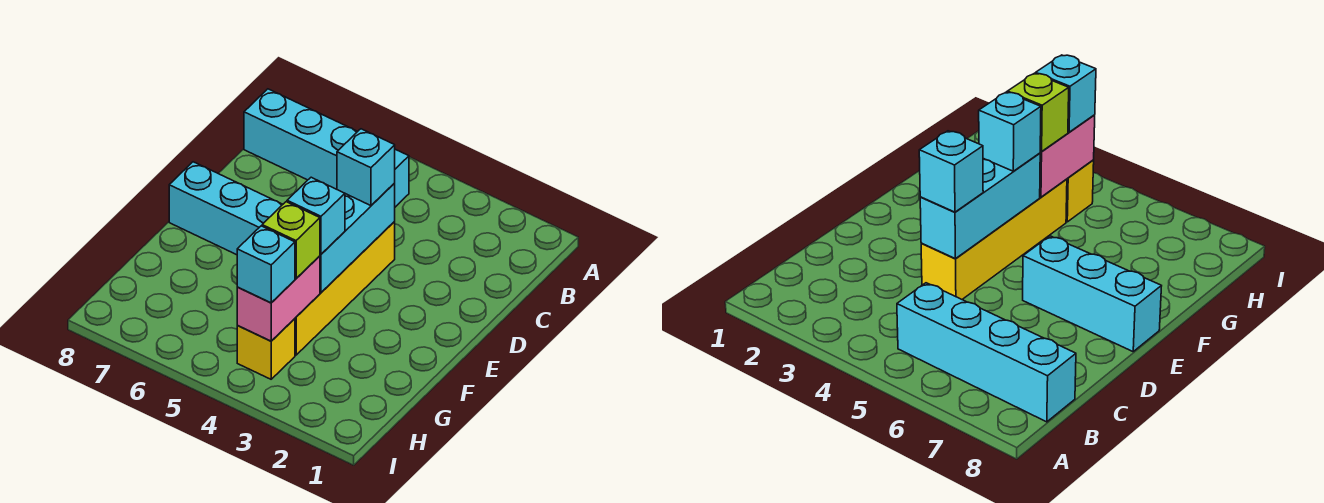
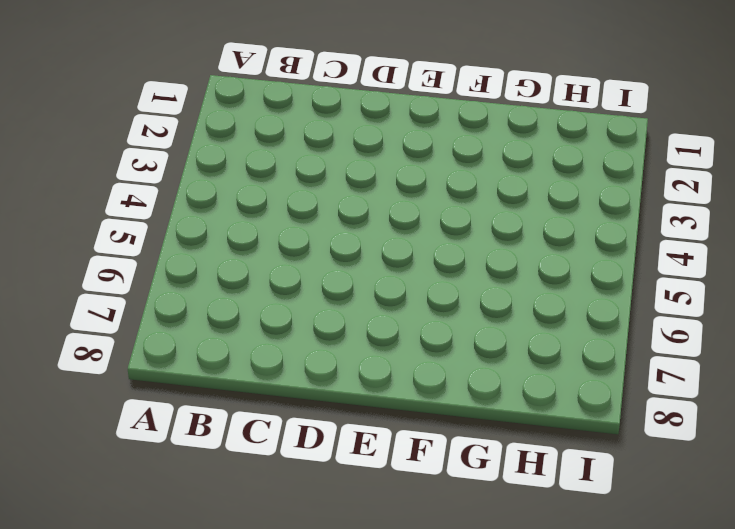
none -> cyan 1x4 brick [244,89,409,207]
none -> yellow 1x4 brick [295,222,395,355]

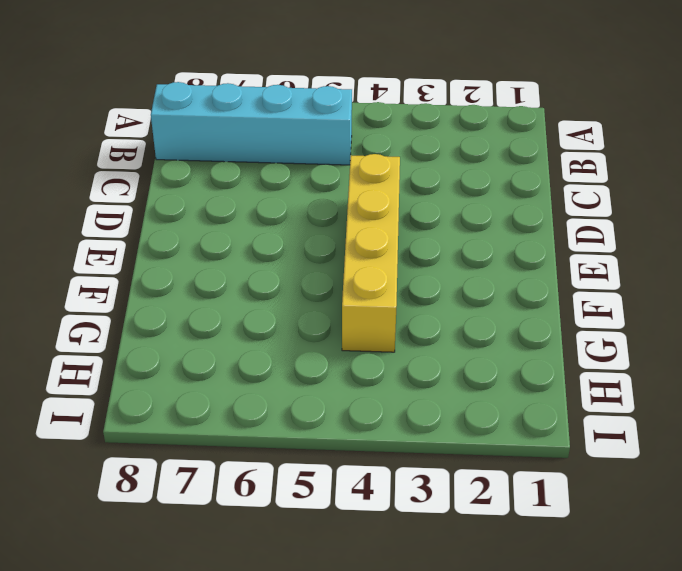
none -> cyan 1x3 brick [169,162,283,255]
none -> yellow 1x1 brick [237,319,295,379]

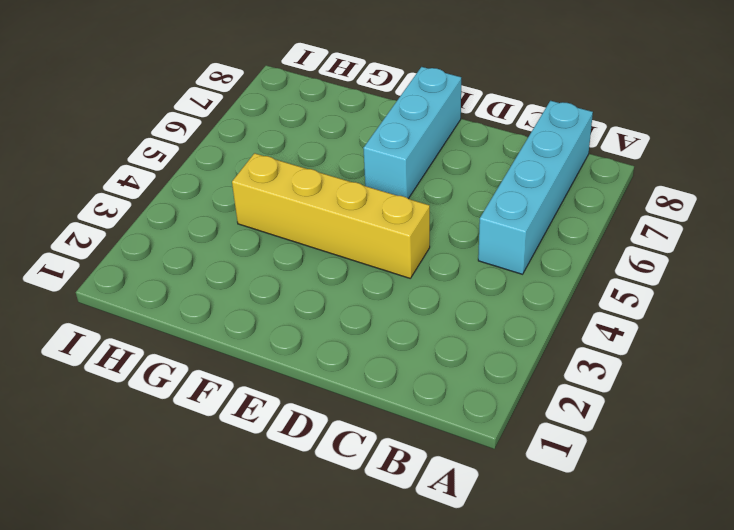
none -> yellow 1x1 brick [237,319,295,379]
none -> cyan 1x3 brick [320,183,395,292]

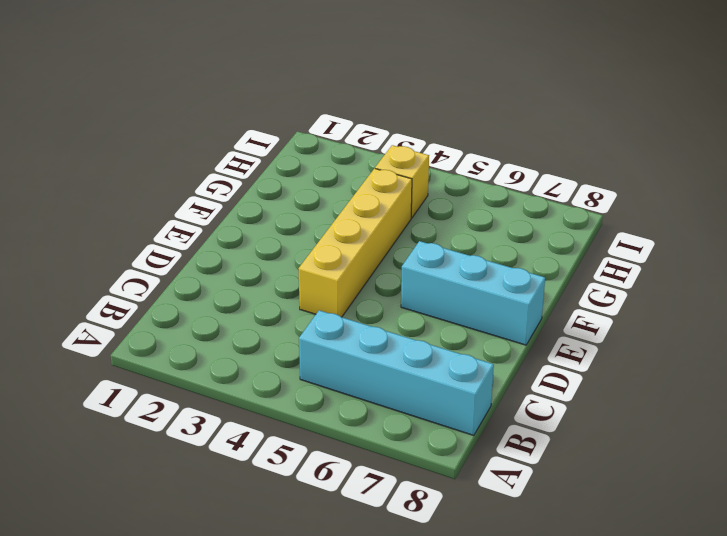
none -> cyan 1x3 brick [320,183,395,292]
none -> pink 1x2 brick [237,256,320,341]

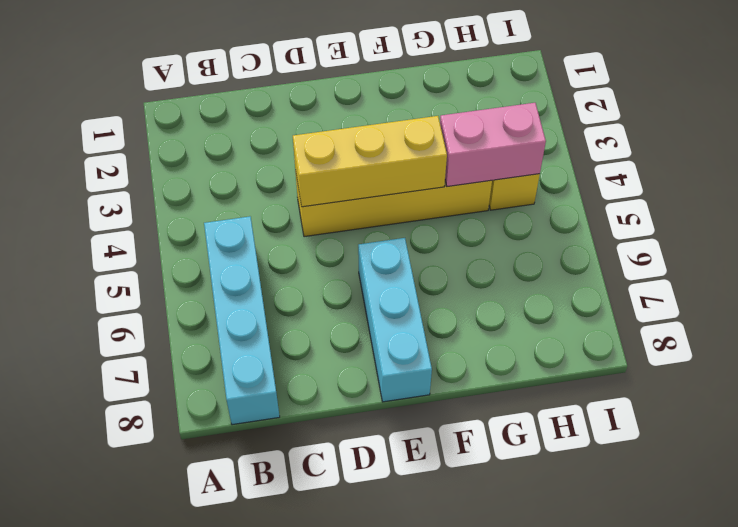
yellow 1x3 brick [293,116,447,207] -> cyan 1x3 brick [320,183,395,292]
none -> cyan 1x1 brick [337,129,395,206]
none -> cyan 1x1 brick [287,177,345,254]

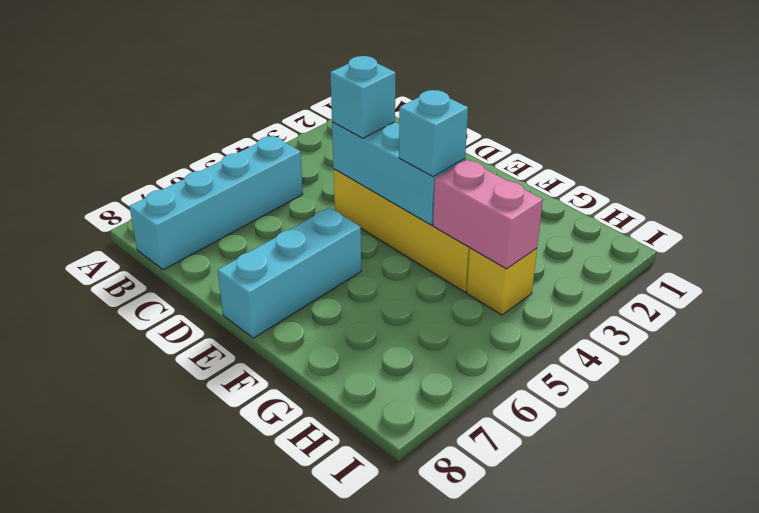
none -> lime 1x1 brick [262,202,320,278]
none -> cyan 1x1 brick [237,226,295,303]

